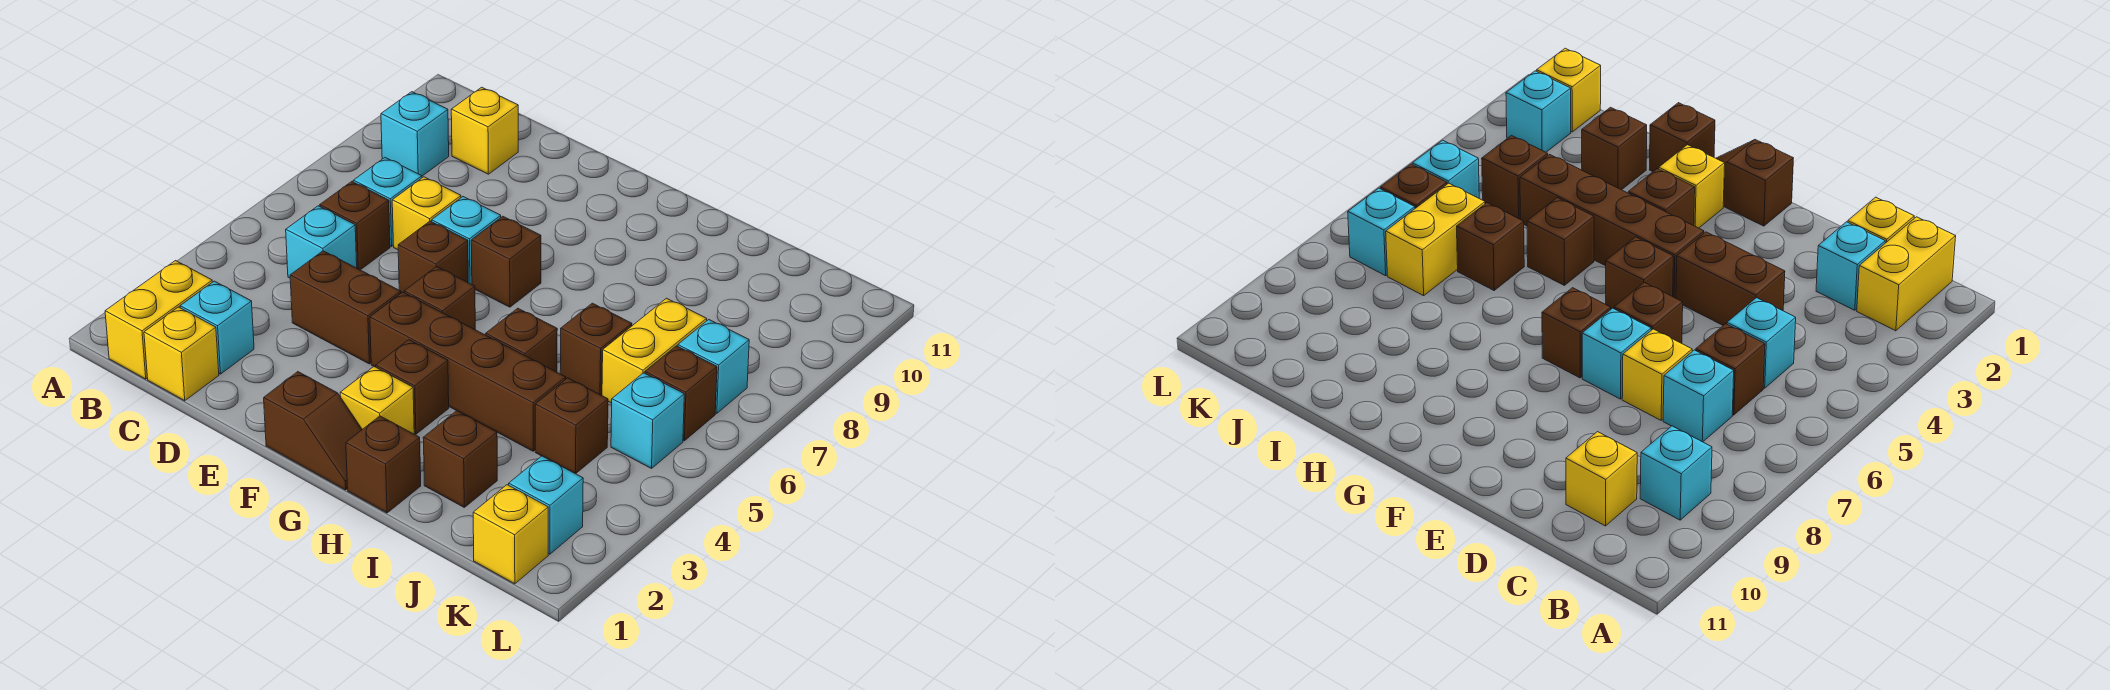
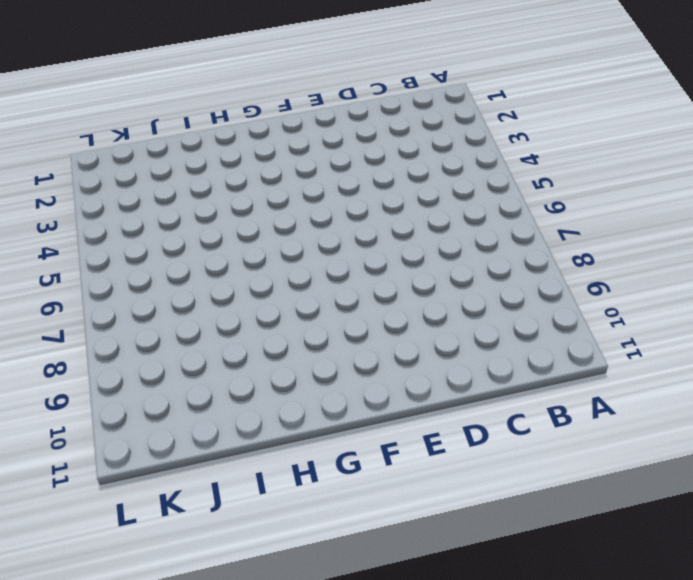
none -> yellow 1x2 brick [105,261,212,379]
none -> cyan 1x1 brick [381,92,449,176]
none -> yellow 1x1 brick [144,307,219,401]

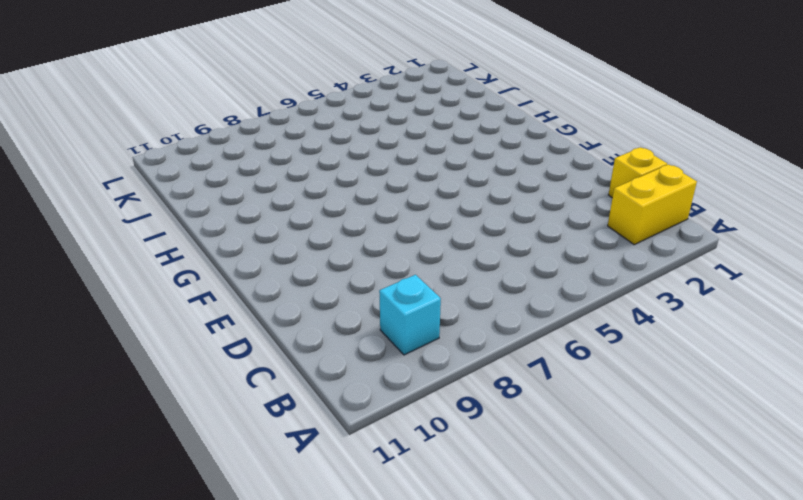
none -> cyan 1x1 brick [180,281,254,374]
none -> cyan 1x1 brick [286,206,357,278]
none -> brown 1x1 brick [320,182,390,270]

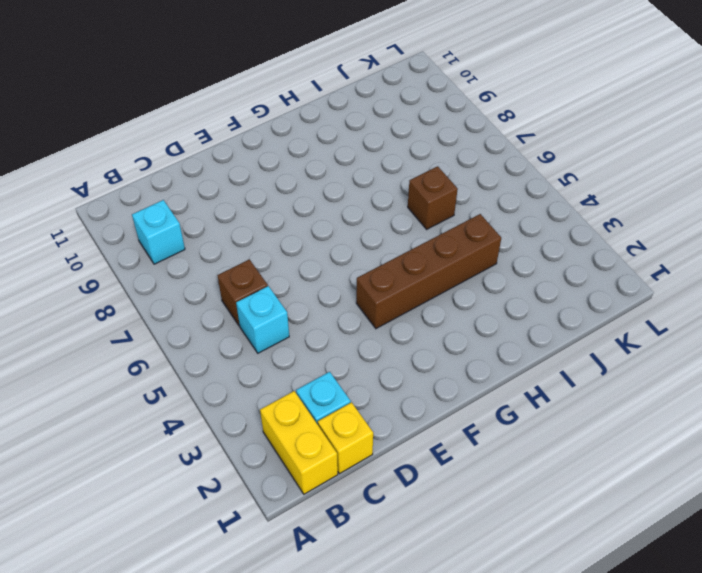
none -> cyan 1x1 brick [353,158,422,246]
none -> yellow 1x1 brick [451,87,518,174]
none -> brown 1x2 brick [290,251,401,364]

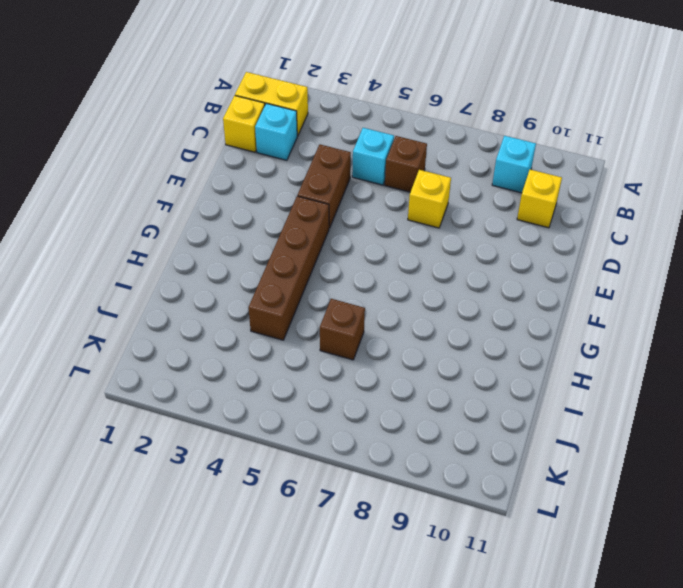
none -> cyan 1x1 brick [353,158,422,246]
none -> brown 1x1 brick [398,221,468,293]
none -> cyan 1x1 brick [432,197,501,284]

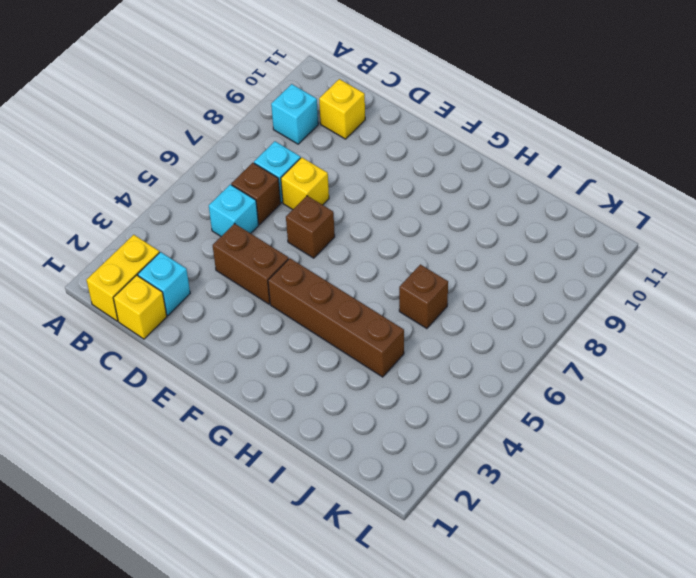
none -> cyan 1x1 brick [432,197,501,284]
none -> brown 1x2 slope [264,372,362,490]
none -> brown 1x1 brick [404,266,475,329]

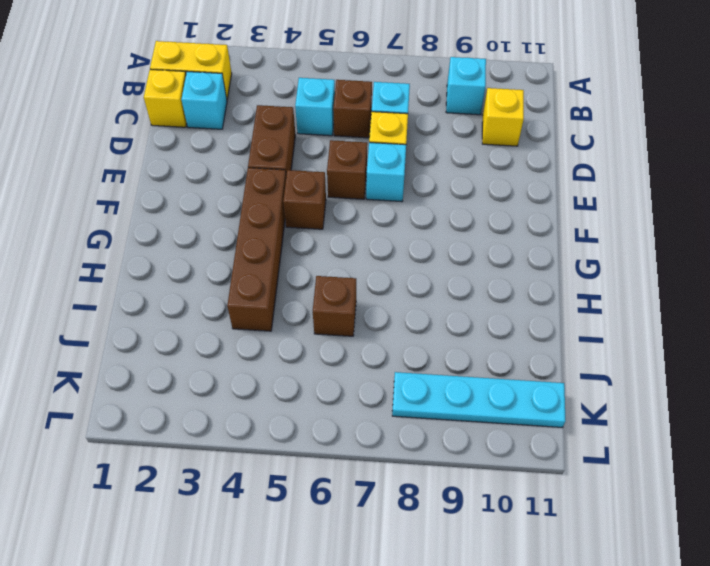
cyan 1x4 plate [392,372,566,427] -> none
none -> brown 1x2 slope [264,372,362,490]
none -> brown 1x1 brick [471,216,541,307]
none -> yellow 1x1 brick [340,367,414,434]

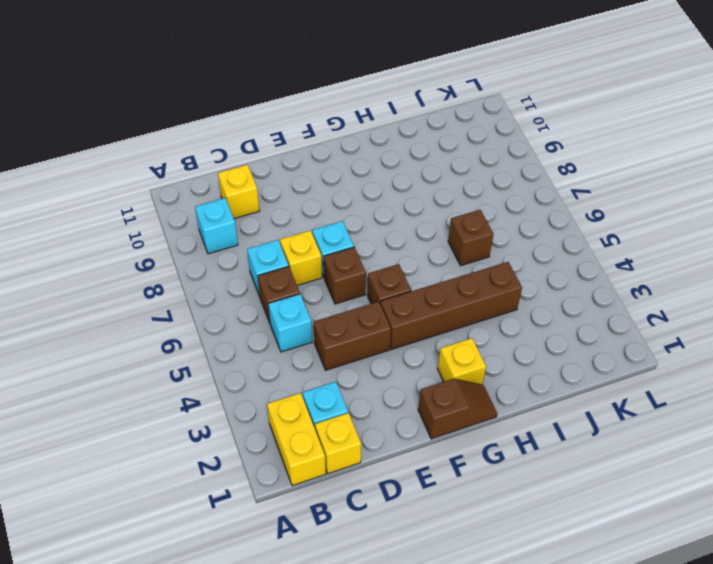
none -> brown 1x1 brick [471,216,541,307]
none -> brown 1x1 brick [376,340,449,434]
none -> brown 1x1 brick [346,416,421,513]

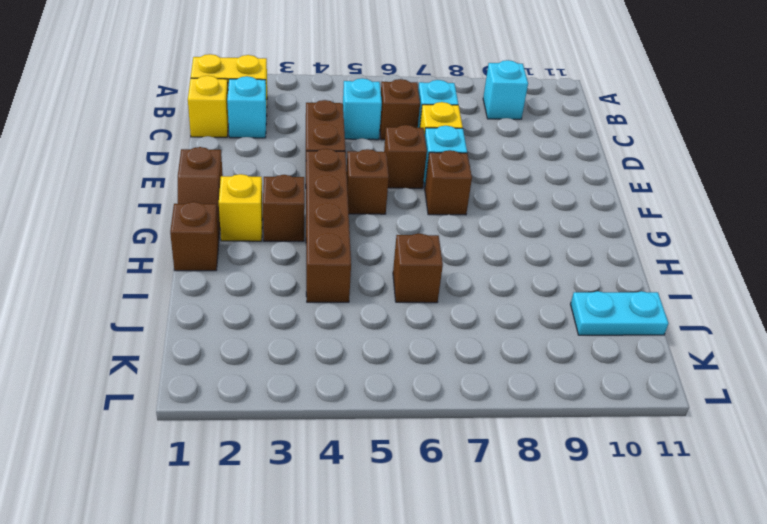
cyan 1x2 plate [571,291,668,335] -> none
none -> yellow 1x1 brick [451,87,518,174]
none -> brown 1x1 brick [486,308,557,372]
none -> brown 1x1 brick [423,411,497,507]

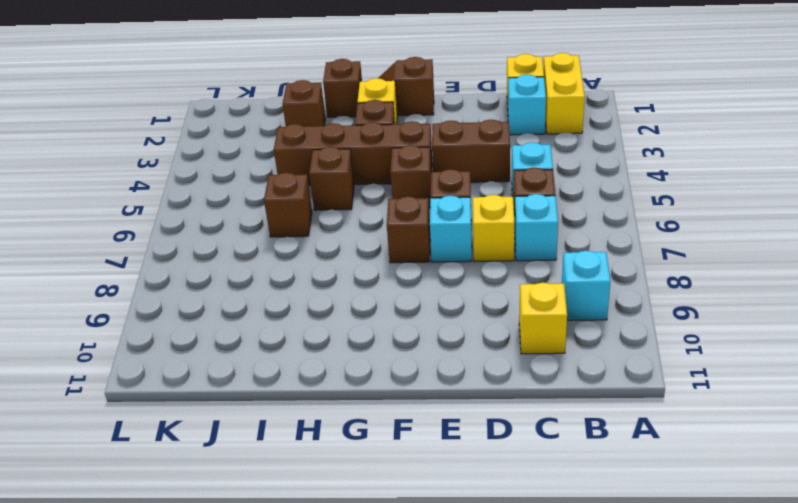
none -> brown 1x1 brick [535,378,608,474]
none -> yellow 1x2 brick [602,298,707,403]
none -> yellow 1x1 brick [473,485,548,584]

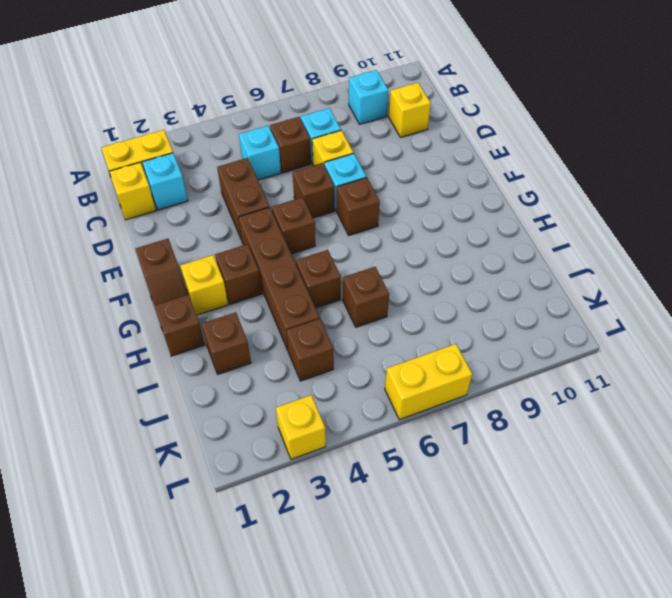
yellow 1x1 brick [276,395,326,459] -> yellow 1x1 brick moved to [473,485,548,584]
yellow 1x2 brick [385,344,472,420] -> yellow 1x2 brick moved to [602,298,707,403]
none -> cyan 1x1 brick [509,456,583,554]
none -> cyan 1x1 brick [611,373,684,468]
none -> brown 1x1 brick [645,346,717,441]

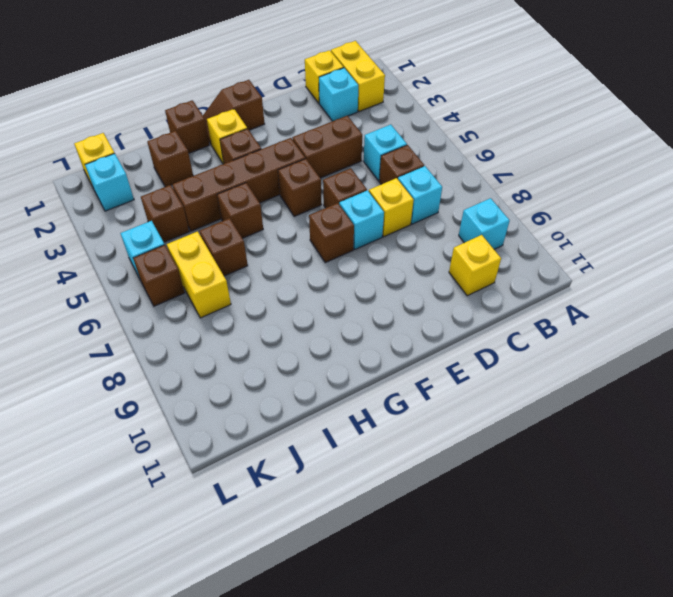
none -> cyan 1x1 brick [678,319,749,414]

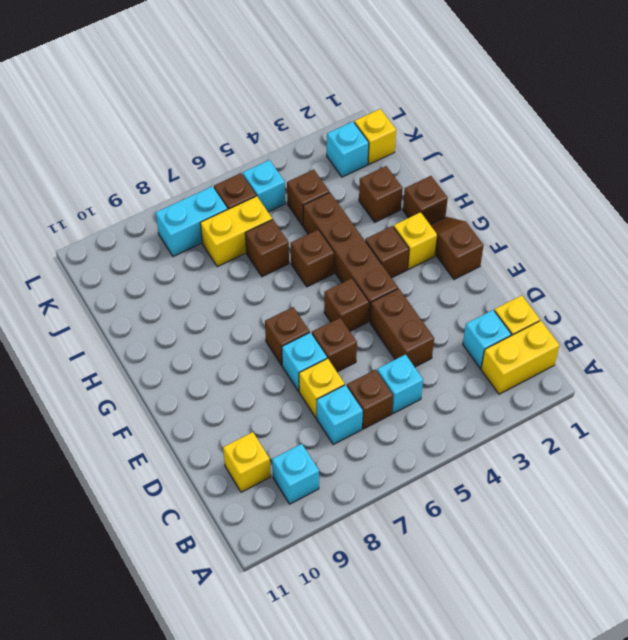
cyan 1x2 brick [156,186,227,257] -> cyan 1x1 brick [678,319,749,414]

